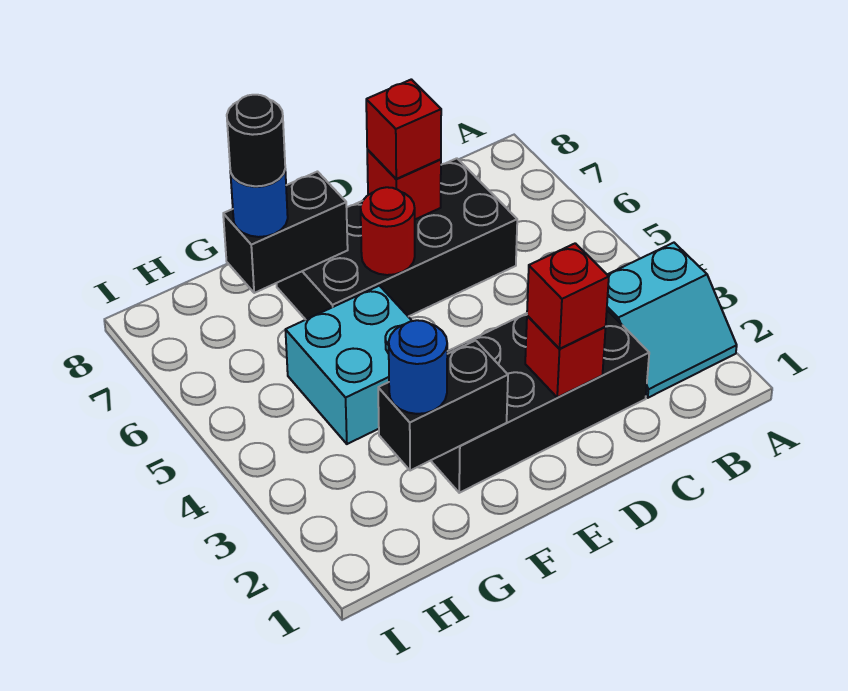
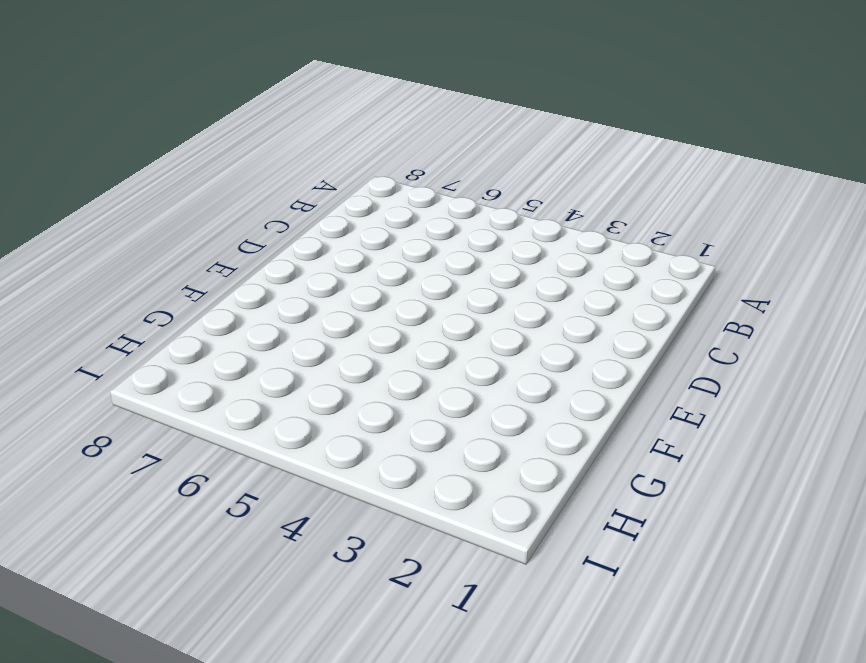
none -> cyan 2x2 slope [607,243,737,398]
none -> black 2x4 brick [431,310,649,493]
none -> black 2x4 brick [277,158,517,320]

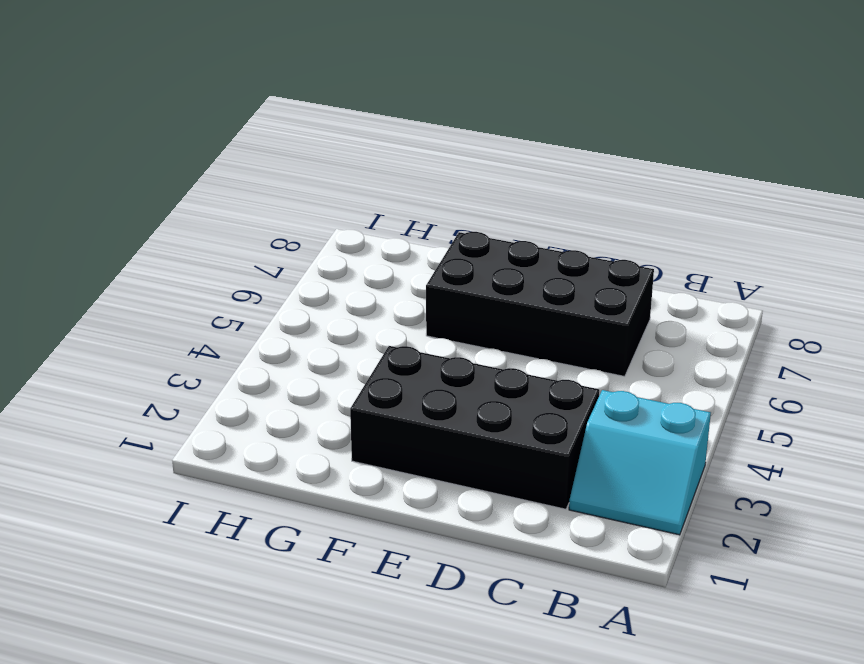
none -> cyan 2x2 brick [285,286,412,444]
none -> red 1x1 brick [525,316,606,397]
none -> red 1x1 brick [367,150,441,219]

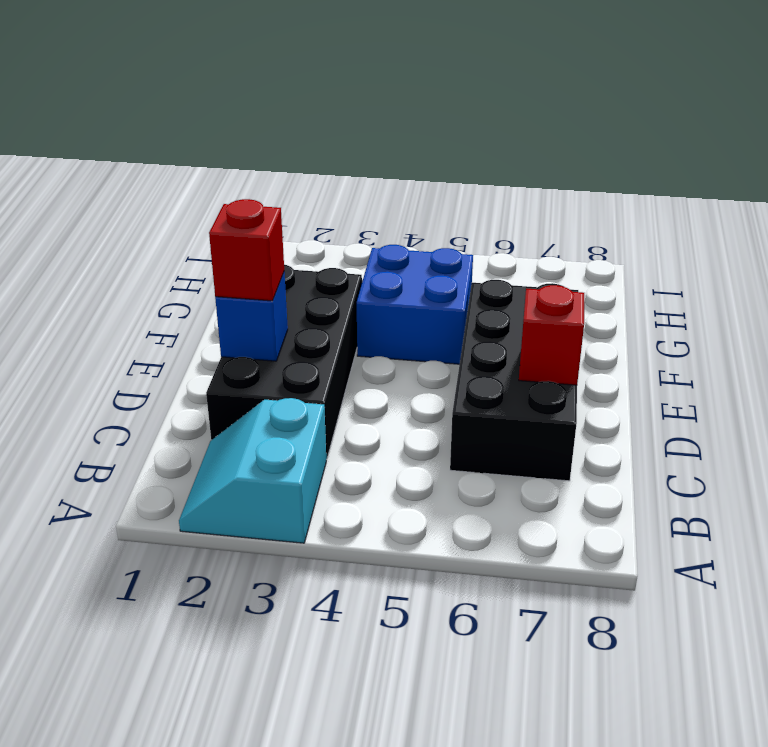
blue 1x1 brick [215,272,288,361] -> red 1x1 brick [525,316,606,397]
blue 2x2 brick [357,245,473,364] -> cyan 2x2 brick [285,286,412,444]
none -> red 1x1 round brick [361,187,415,275]
none -> black 1x2 brick [378,340,508,471]
none -> black 1x2 brick [223,172,348,293]

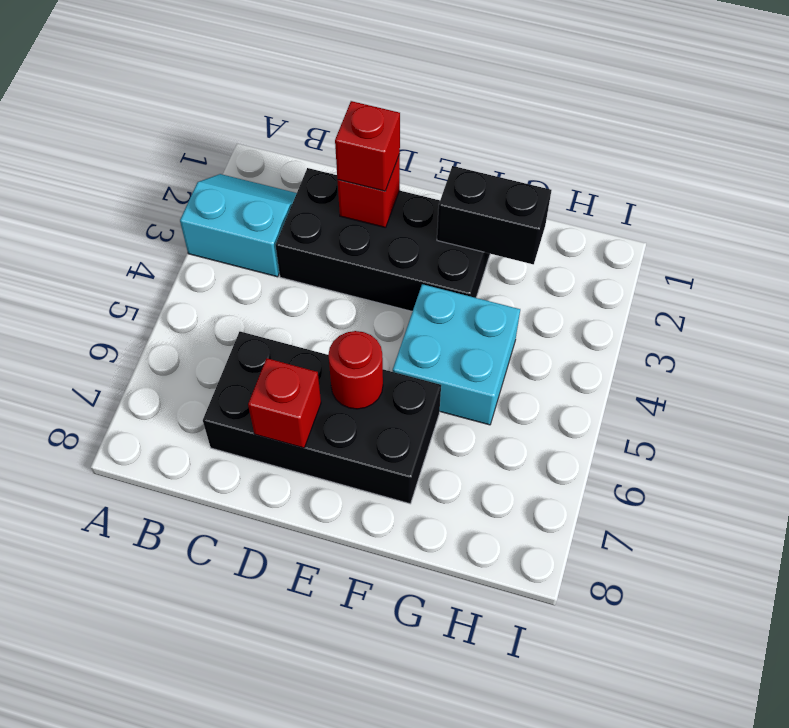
none -> black 1x2 brick [223,172,348,293]
none -> red 1x1 brick [366,79,441,179]
none -> blue 1x1 round brick [389,320,447,414]

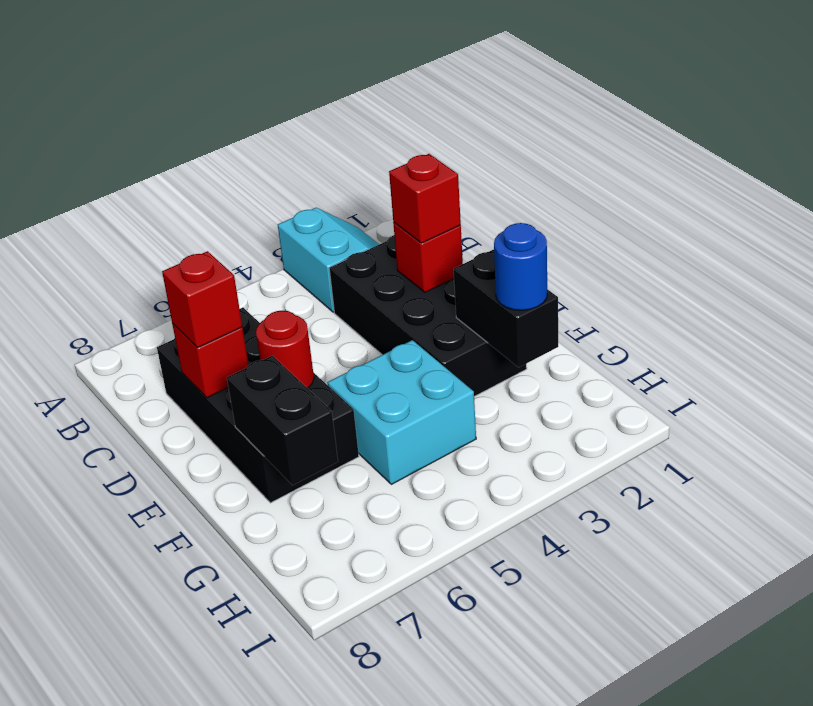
none -> blue 1x1 round brick [230,171,288,237]
none -> black 1x1 round brick [227,95,285,186]

